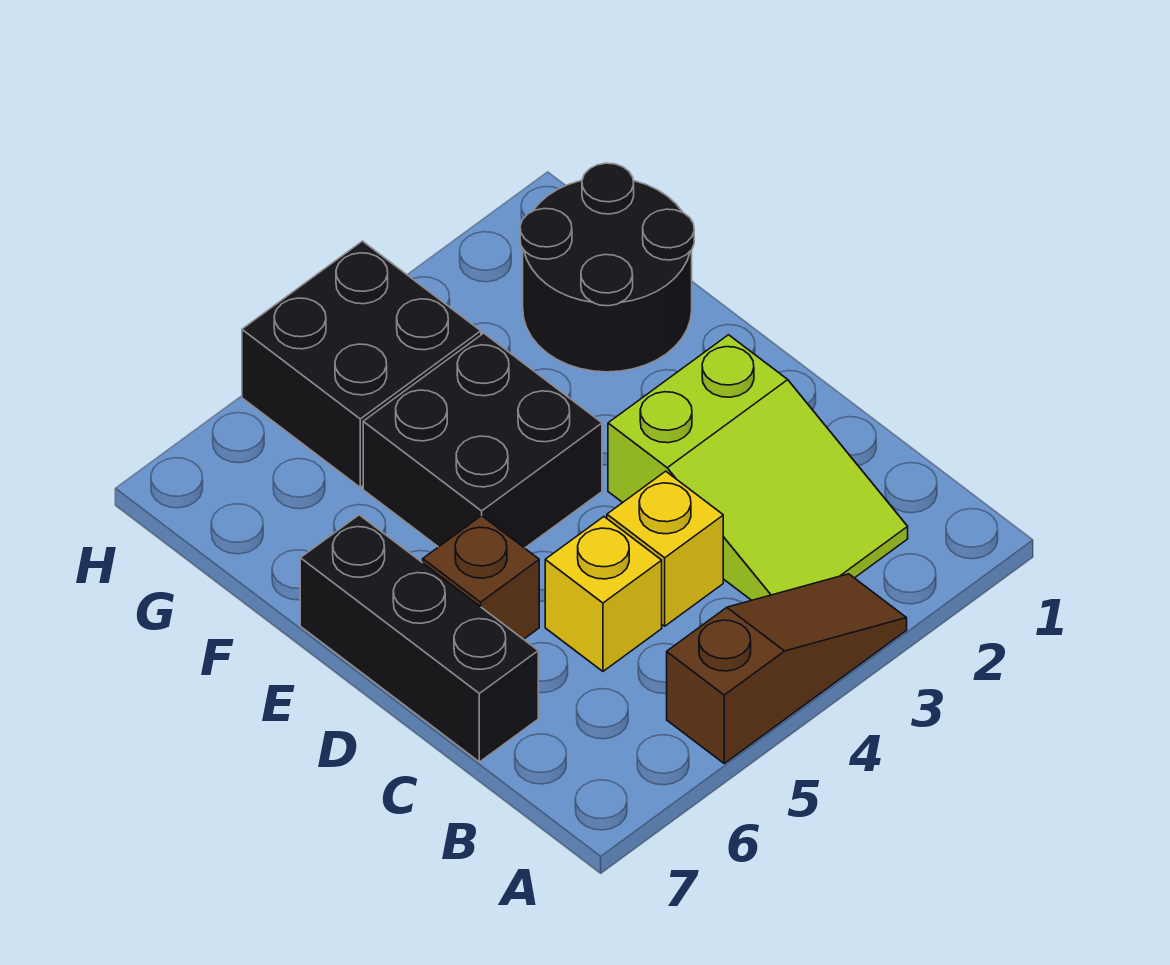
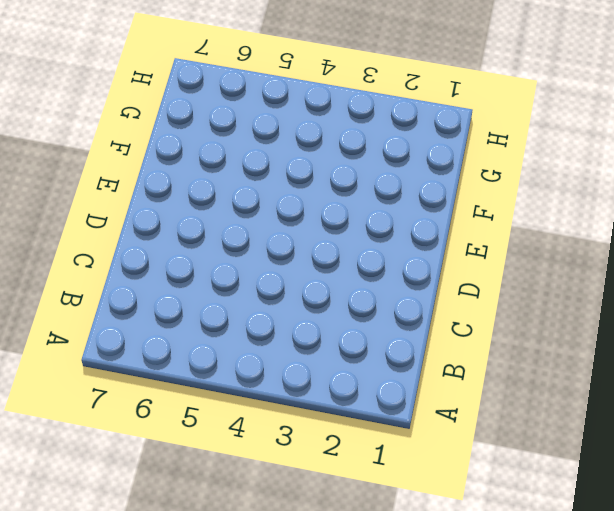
none -> brown 1x3 slope [667,574,907,763]
none -> lime 2x3 slope [608,335,908,600]

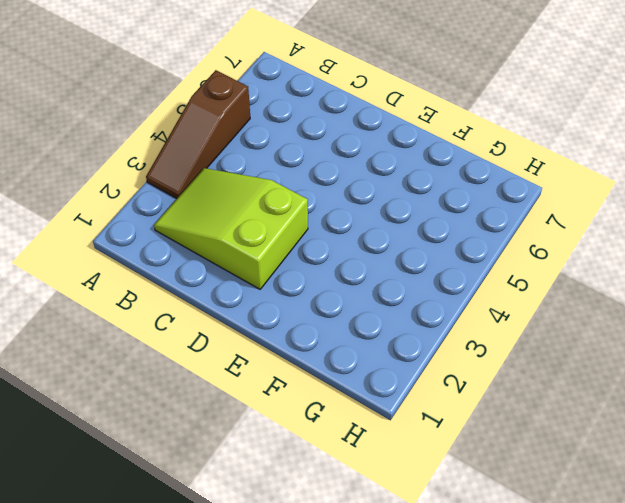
none -> yellow 1x1 brick [607,471,723,626]
none -> yellow 1x1 brick [545,517,662,671]

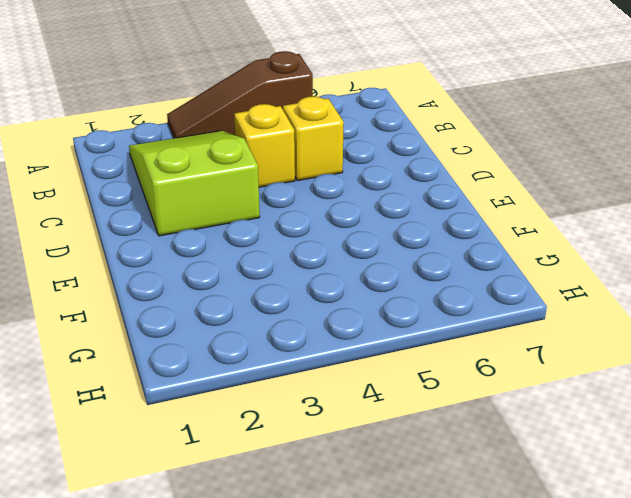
none -> black 1x3 brick [300,515,538,762]
none -> brown 1x1 brick [423,516,539,639]

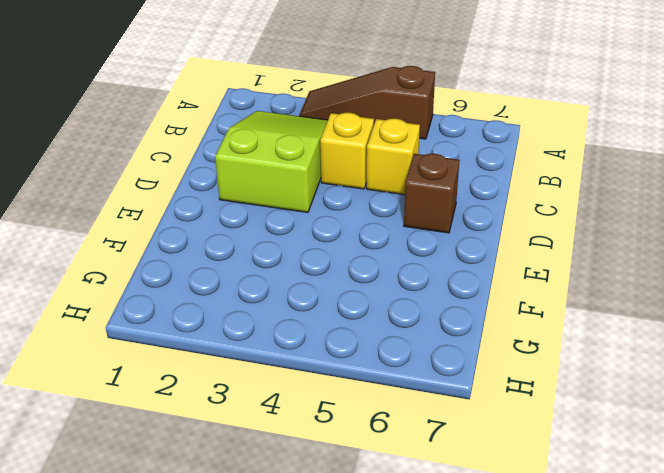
none -> black 1x3 brick [300,515,538,762]
none -> black 2x2 brick [363,333,602,548]

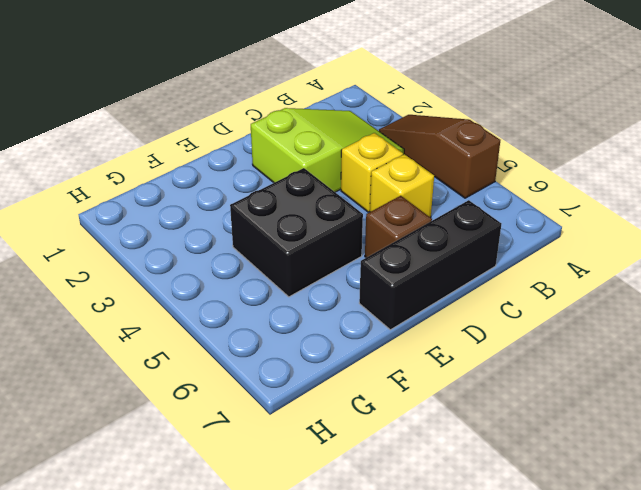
none -> black 2x2 round brick [520,163,694,372]
none -> black 2x2 brick [242,241,481,487]

